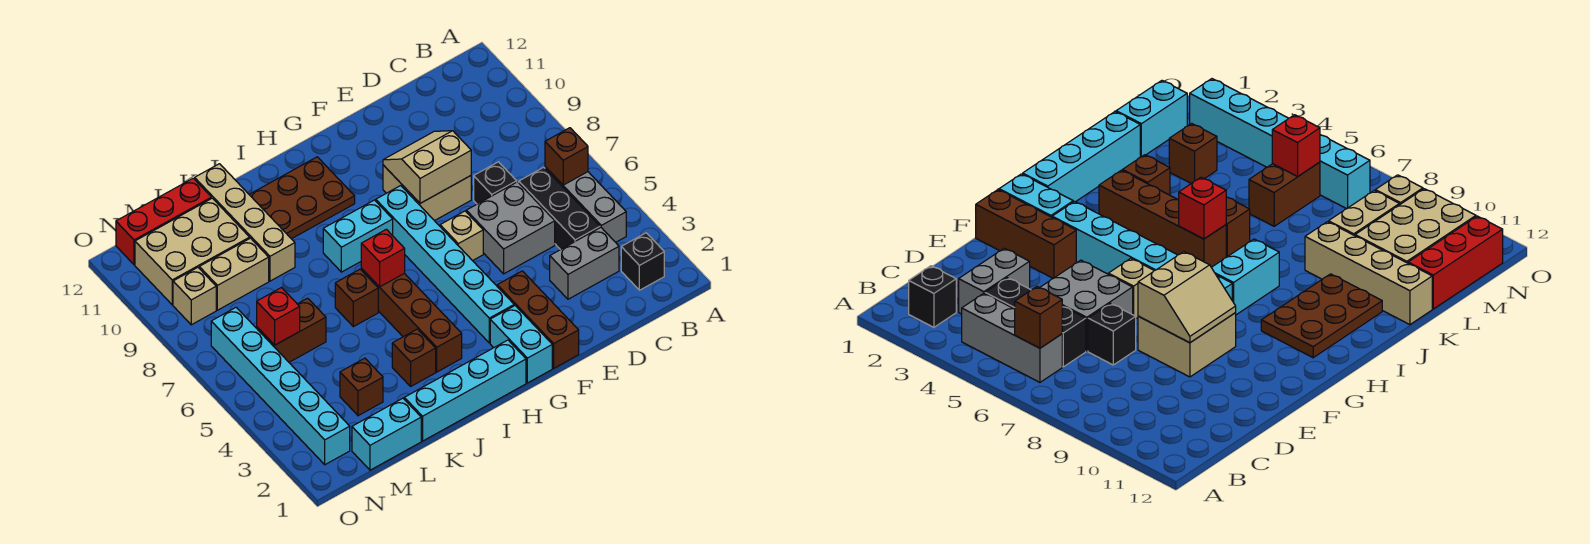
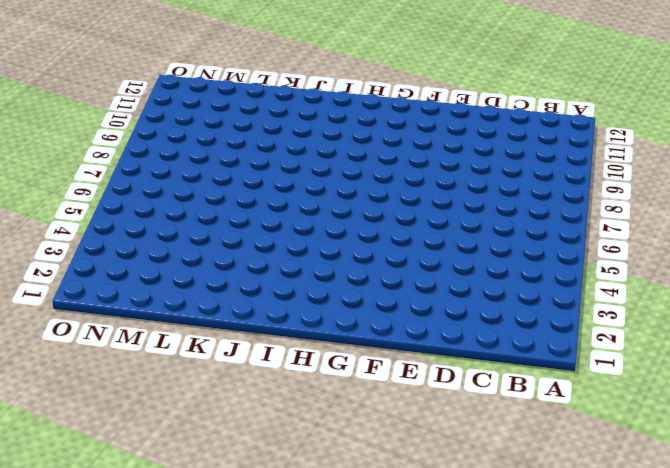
none -> black 1x1 brick [621,233,664,290]
none -> grey 1x3 brick [545,167,626,242]
none -> grey 1x2 brick [550,227,619,299]
none -> black 1x3 brick [519,167,600,250]

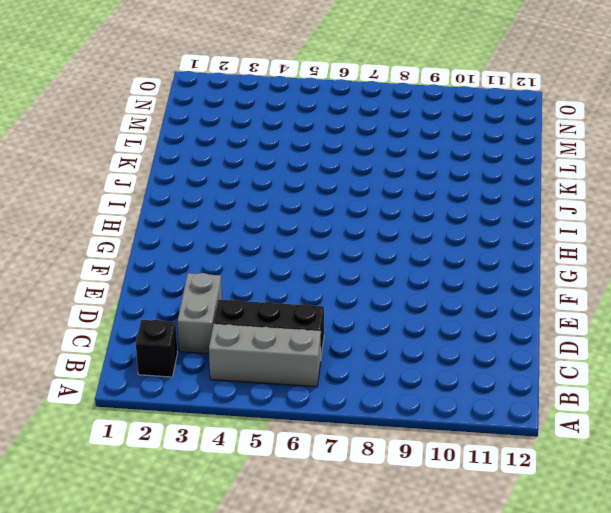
none -> grey 2x2 brick [466,182,555,274]
none -> black 1x1 brick [474,162,517,204]
none -> tan 2x2 brick [383,165,471,221]
none -> brown 1x3 brick [497,271,579,368]

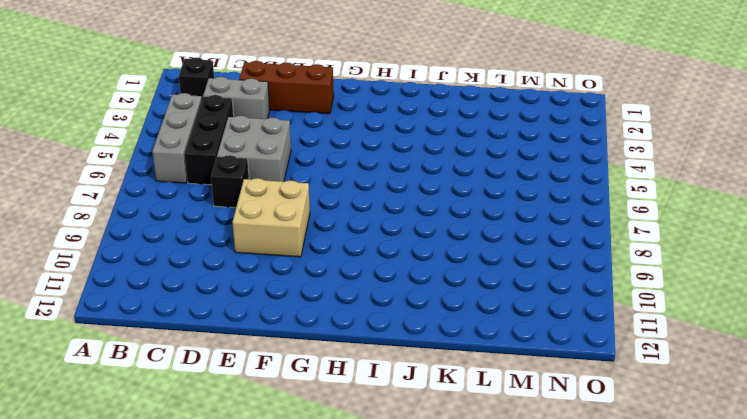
brown 1x3 brick [239,61,334,114] -> brown 1x3 brick turned to [497,271,579,368]
none -> tan 1x1 brick [440,211,483,261]
none -> cyan 1x2 brick [490,306,552,383]
none -> cyan 1x6 brick [376,186,514,343]
none -> cyan 1x4 brick [404,340,526,441]

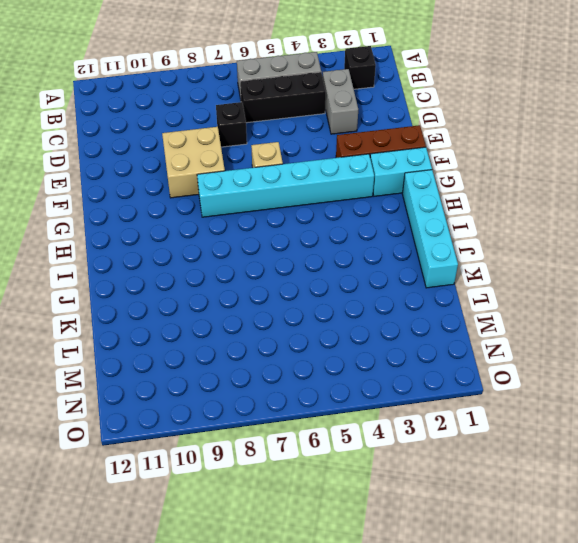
none -> grey 2x2 brick [466,182,555,274]
none -> cyan 1x2 brick [323,200,393,272]
none -> brown 2x3 plate [249,157,355,239]
none -> brown 1x4 brick [361,269,462,372]

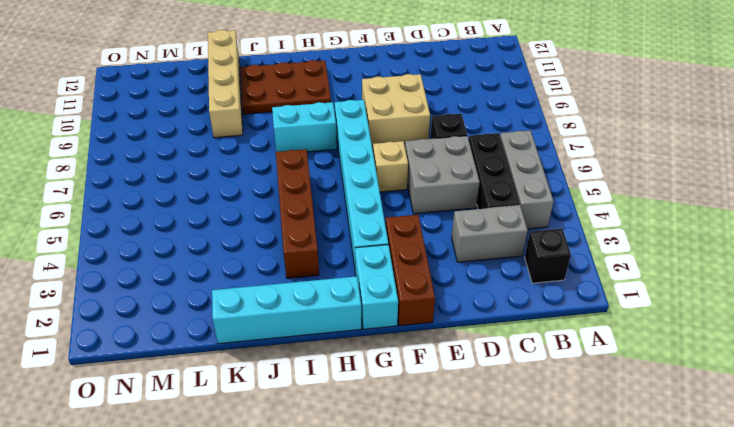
none -> brown 1x1 brick [392,329,436,386]
none -> brown 1x1 brick [335,269,378,327]
none -> cyan 1x2 brick [352,398,421,470]
none -> brown 1x1 brick [340,358,383,416]

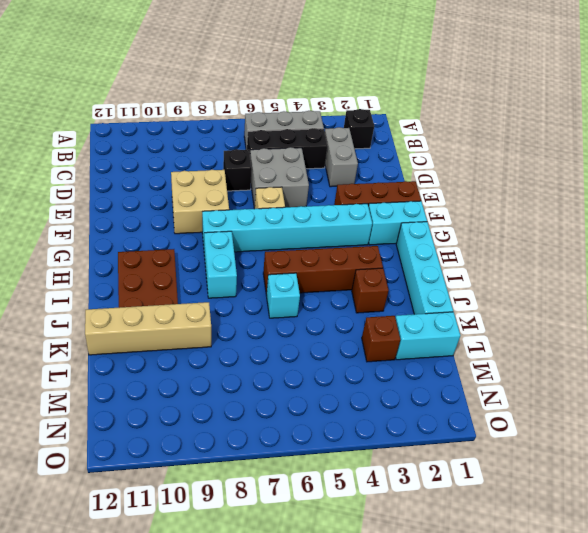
cyan 1x1 brick [266,273,300,318] -> brown 1x1 brick [335,269,378,327]
cyan 1x2 brick [395,312,460,360] -> cyan 1x2 brick turned to [352,398,421,470]
none -> brown 1x2 brick [257,298,326,362]
none -> tan 1x2 brick [199,238,269,310]
none -> tan 2x3 brick [135,198,250,305]
none -> red 1x3 brick [116,178,211,265]

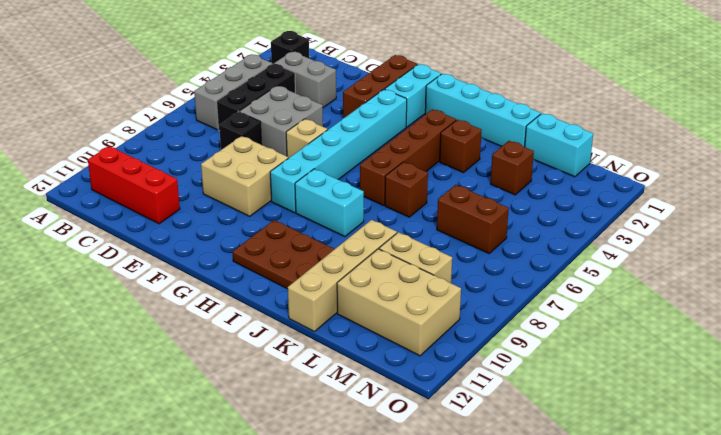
red 1x3 brick [88,146,180,224] -> red 1x3 brick moved to [116,178,211,265]
none -> cyan 1x6 brick [211,307,350,465]
none -> tan 1x1 brick [173,267,216,325]
none -> brown 1x1 brick [545,128,588,185]
none -> tan 2x2 slope [383,131,471,203]

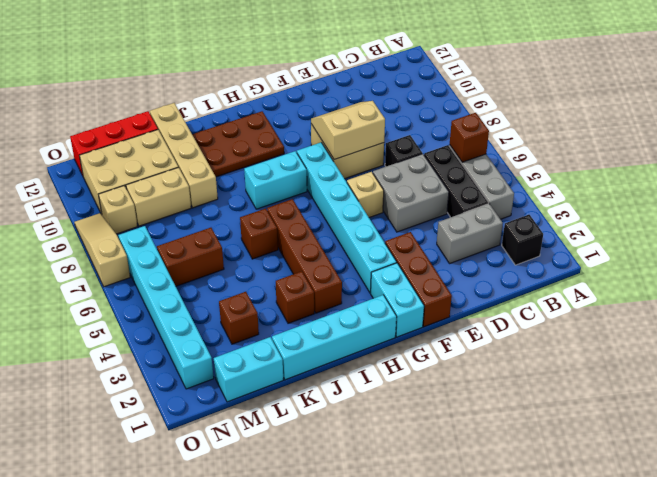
tan 1x3 slope [74,213,130,287] -> none
none -> red 1x1 brick [361,229,405,287]
none -> red 1x1 brick [257,288,300,345]

